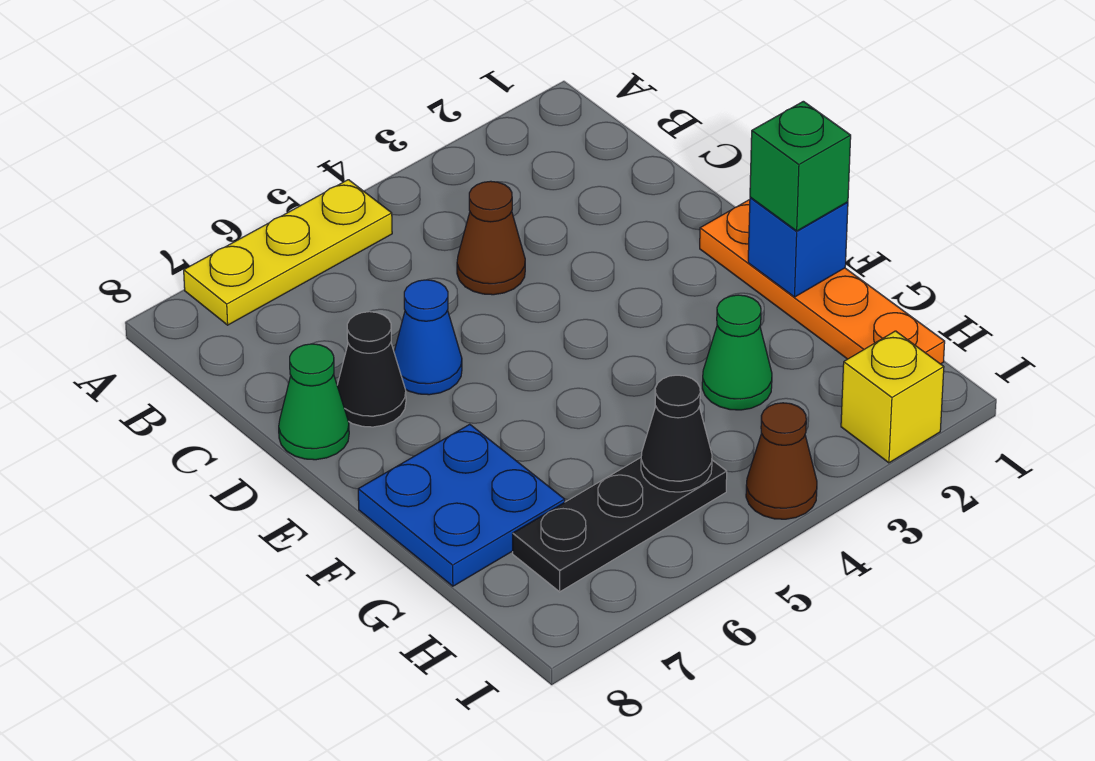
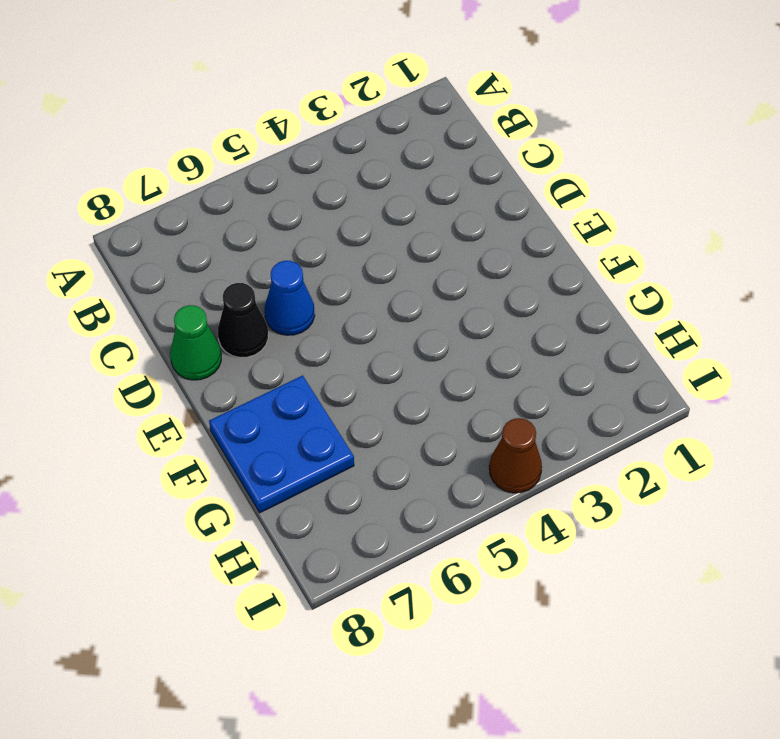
none -> yellow 1x3 plate [184,180,392,325]
none -> brown 1x1 cone [457,181,525,295]
none -> orange 1x4 plate [700,200,945,364]

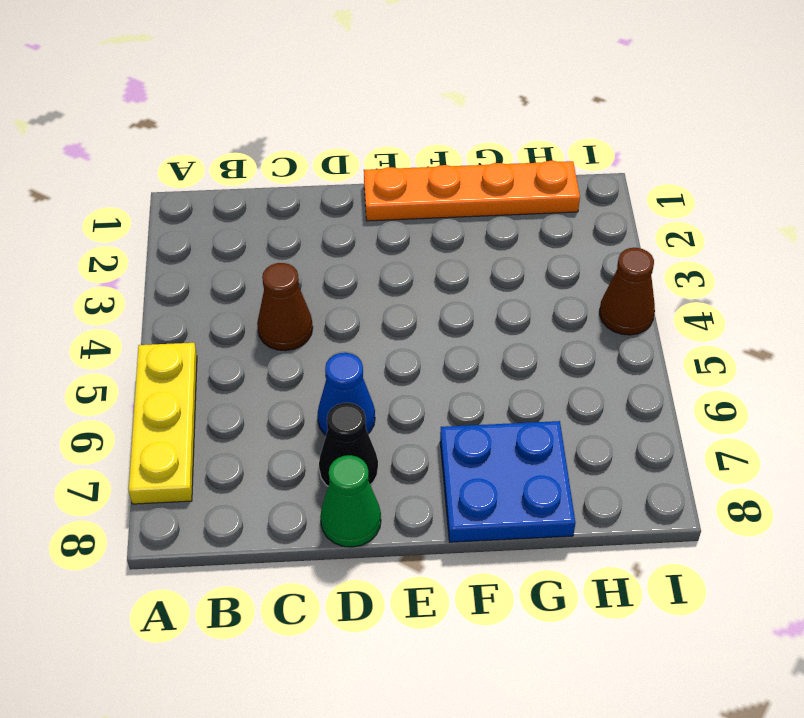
none -> green 1x1 cone [702,295,772,410]
none -> black 1x3 plate [513,458,727,592]
none -> yellow 1x1 brick [841,331,944,463]

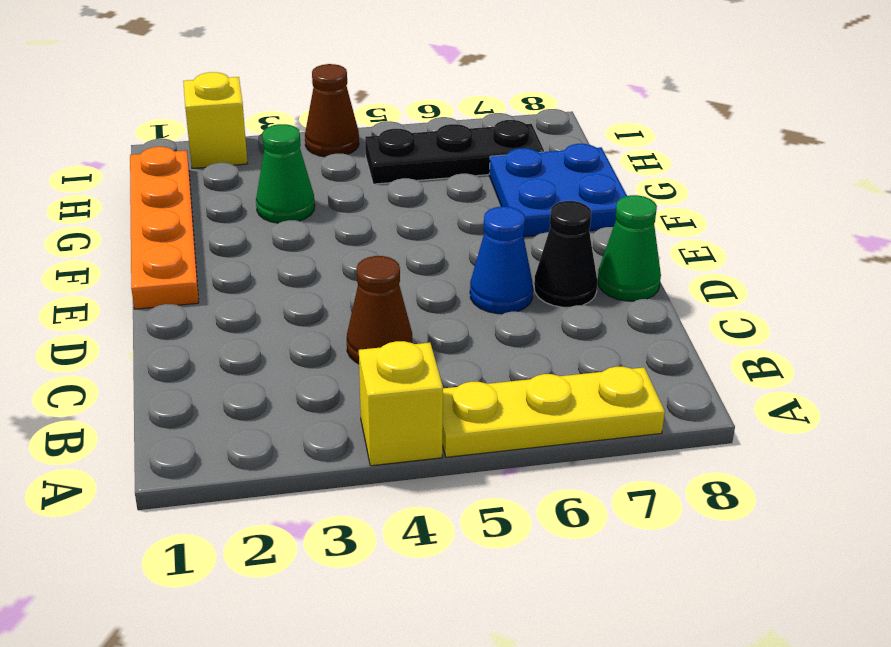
yellow 1x1 brick [359,341,443,466] -> none
none -> blue 1x1 brick [748,197,848,297]
none -> black 1x1 cone [641,375,712,492]
none -> green 1x1 brick [750,101,851,231]

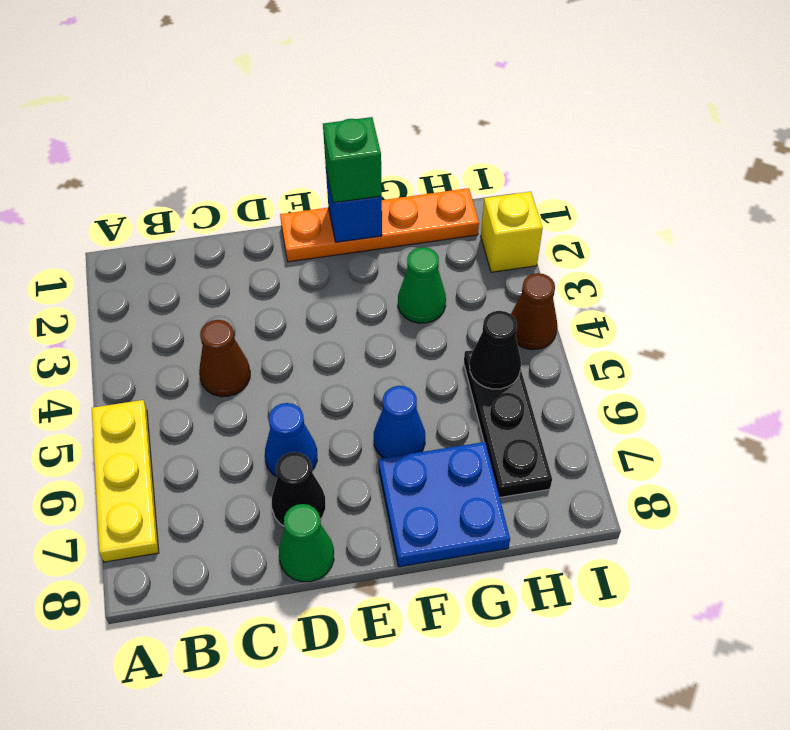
blue 1x1 cone [374,386,425,458] -> none

